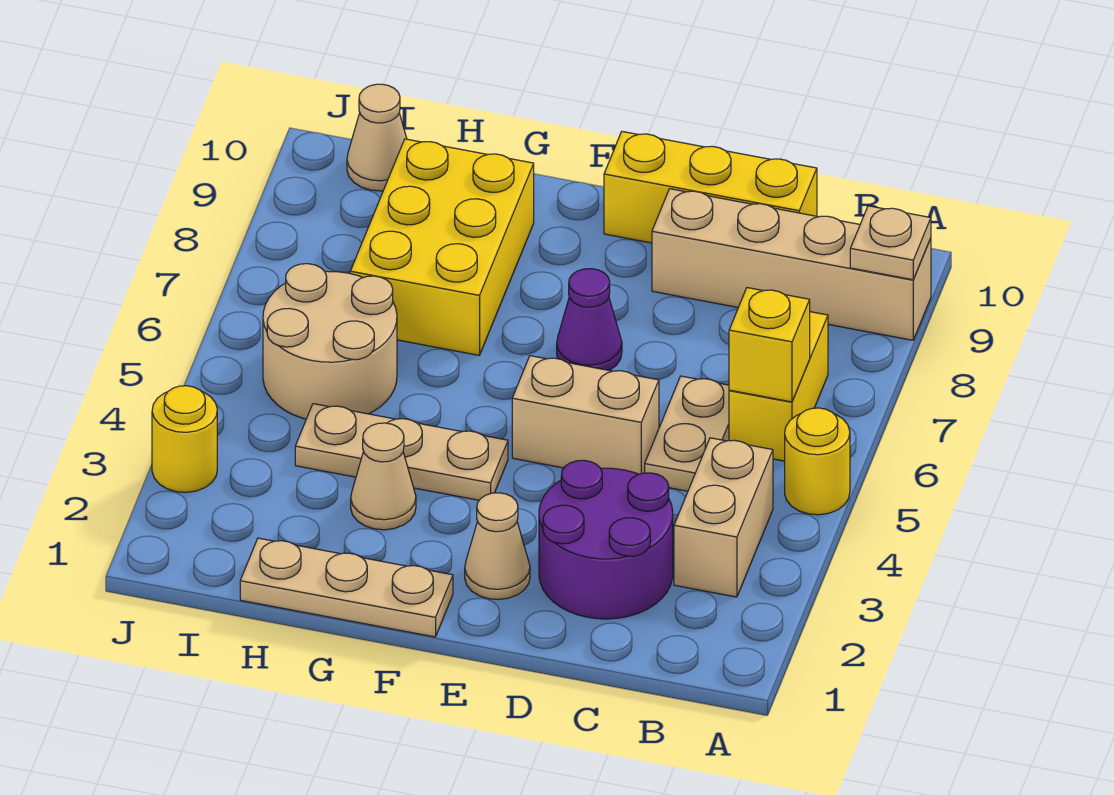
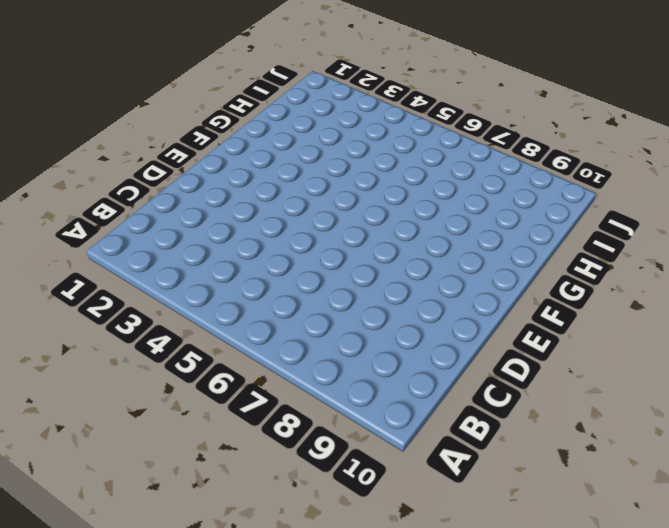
none -> yellow 1x1 round brick [785,408,850,515]
none -> tan 1x4 brick [652,189,931,340]
none -> tan 1x2 brick [674,438,773,597]

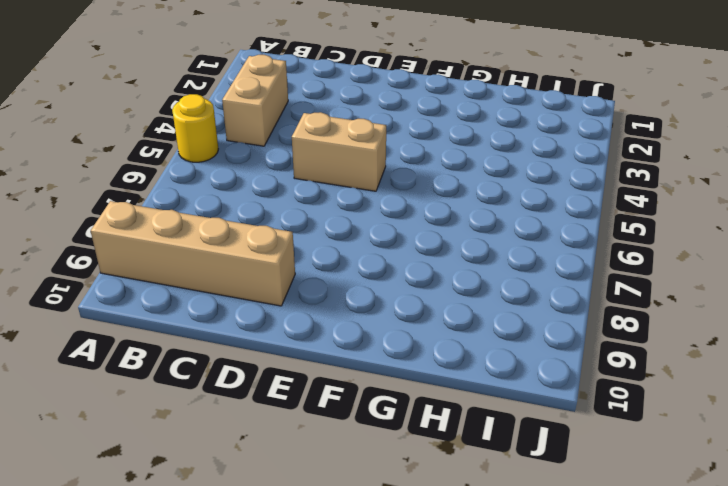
none -> yellow 1x2 brick [729,312,828,461]
none -> purple 2x2 round brick [539,460,673,619]
none -> tan 1x2 plate [645,376,729,491]

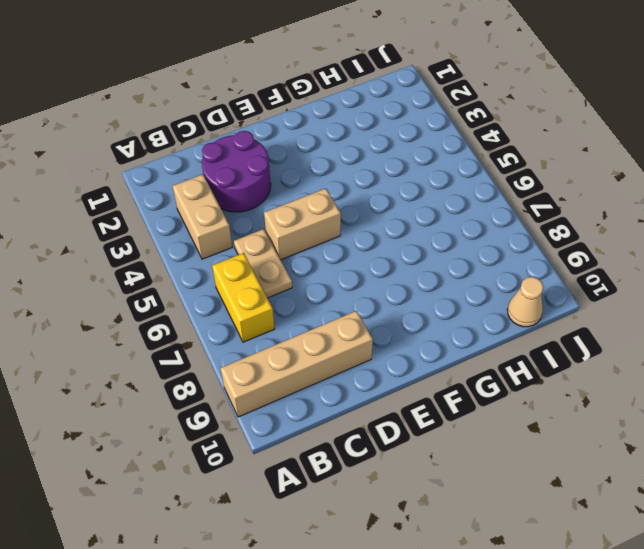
none -> yellow 1x1 round brick [785,408,850,515]
none -> yellow 1x3 brick [604,132,817,243]
none -> tan 1x1 cone [465,493,530,600]

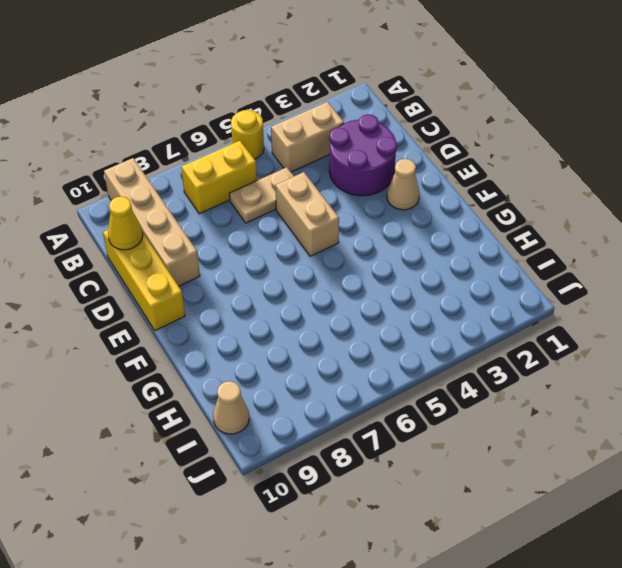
yellow 1x1 cone [108,196,143,250] -> none
none -> purple 1x1 cone [557,269,622,371]
none -> tan 1x3 plate [240,538,453,637]
none -> tan 1x3 plate [295,404,508,500]

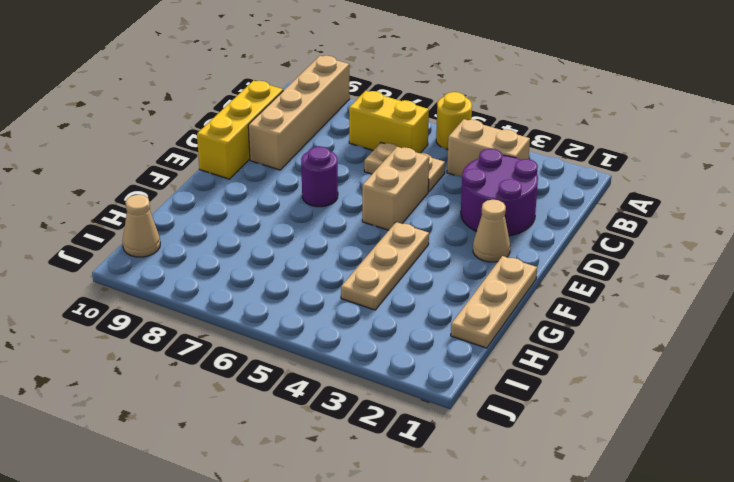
purple 1x1 round brick [301,146,338,207] -> purple 1x1 cone [557,269,622,371]
none -> tan 1x1 cone [351,423,416,530]
none -> yellow 2x3 brick [350,139,534,355]
none -> tan 2x2 round brick [263,264,397,419]

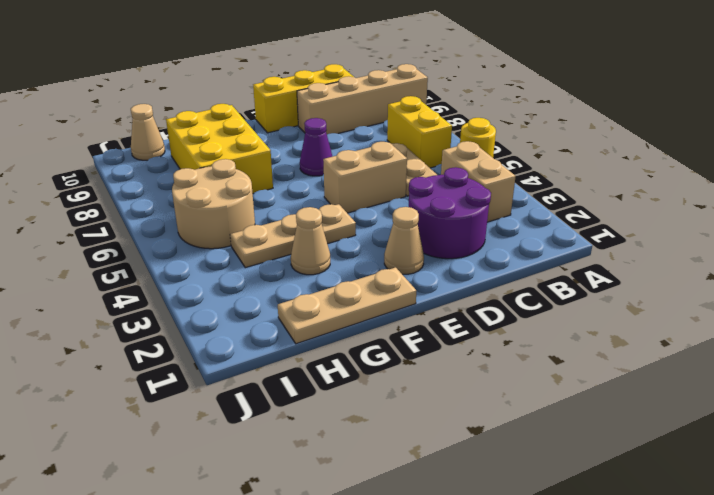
none -> yellow 1x1 round brick [152,386,217,492]
none -> tan 1x1 plate [850,206,931,280]
none -> yellow 1x1 brick [729,288,810,402]

